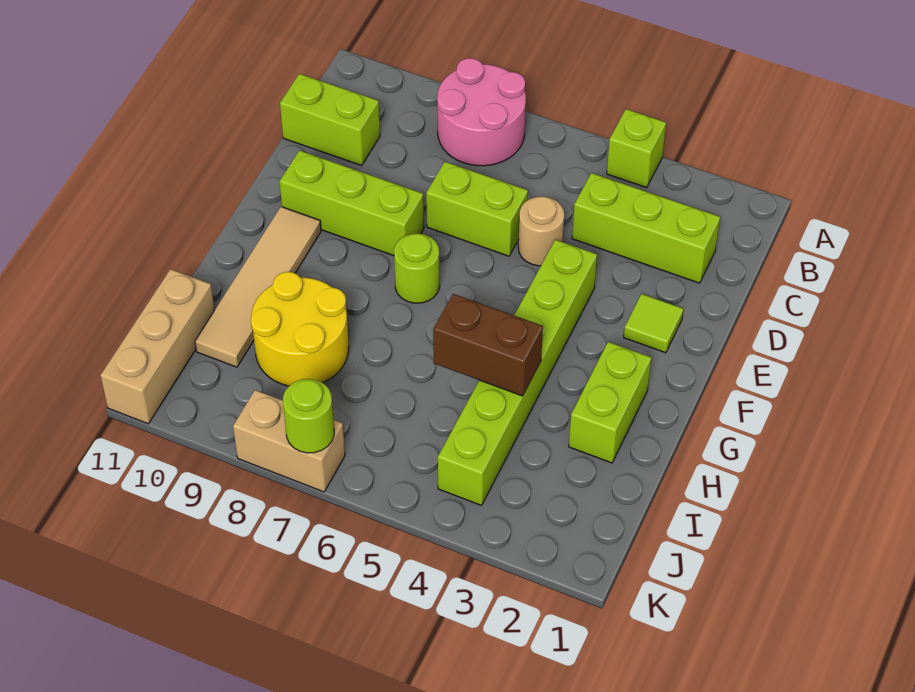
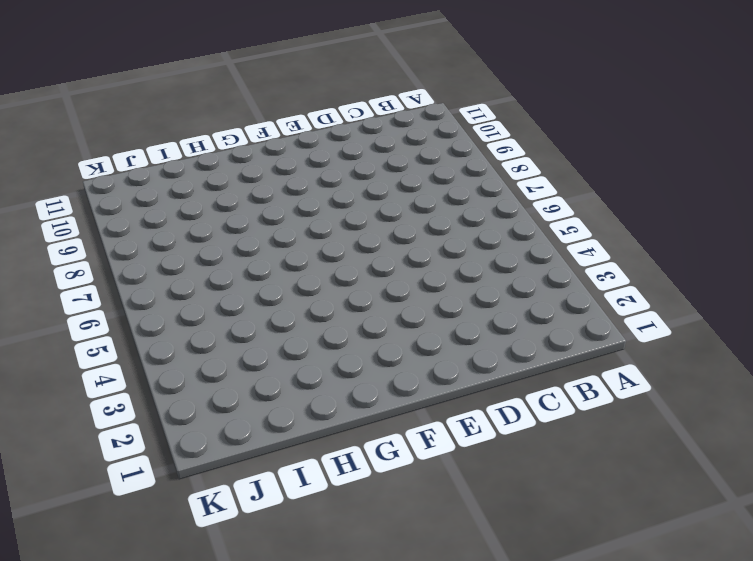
none -> lime 1x1 brick [607,109,666,188]
none -> pink 2x2 round brick [437,58,526,166]
none -> lime 1x3 brick [572,173,720,283]

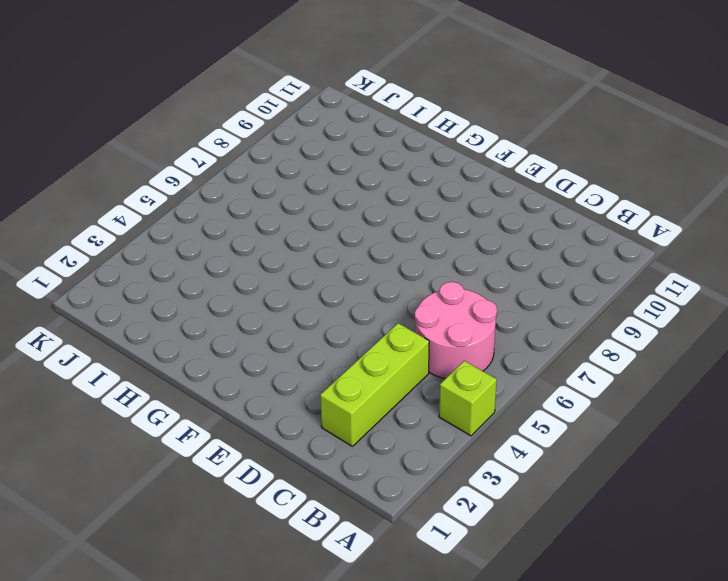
pink 2x2 round brick [415,282,497,379] -> pink 2x2 round brick moved to [437,58,526,166]
none -> lime 1x2 brick [280,74,380,166]
none -> tan 1x1 round brick [518,197,564,266]
none -> lime 1x2 brick [426,162,528,256]

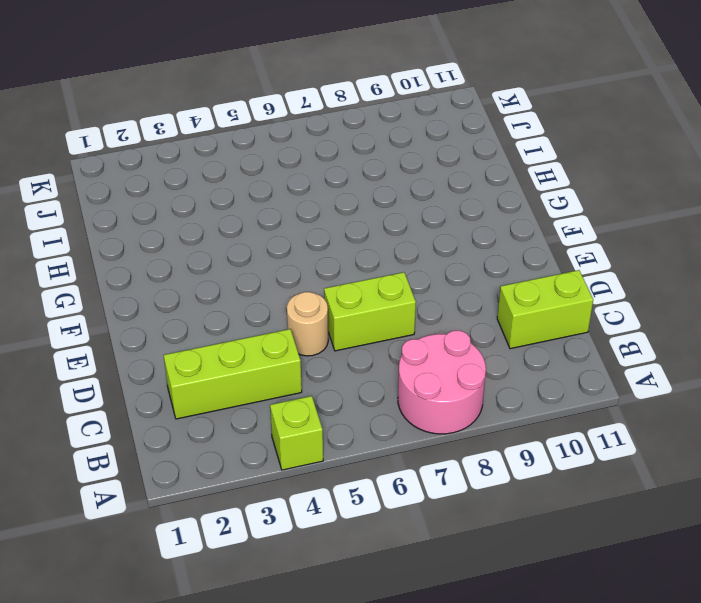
none -> lime 1x1 tile [624,294,684,353]
none -> lime 1x6 brick [438,240,597,505]
none -> lime 1x3 brick [280,150,424,256]

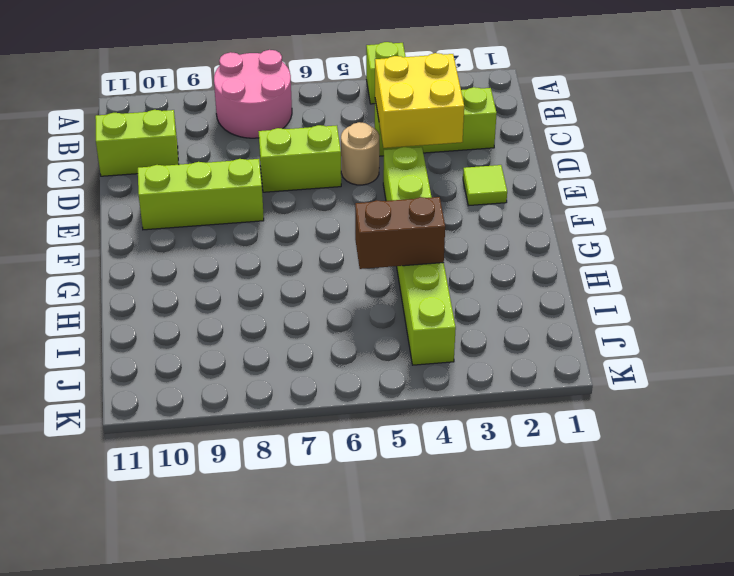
yellow 2x2 brick [375,53,464,148] -> none
none -> lime 1x1 round brick [394,233,440,303]
none -> tan 1x4 tile [195,207,321,367]
none -> lime 1x2 brick [569,342,651,463]

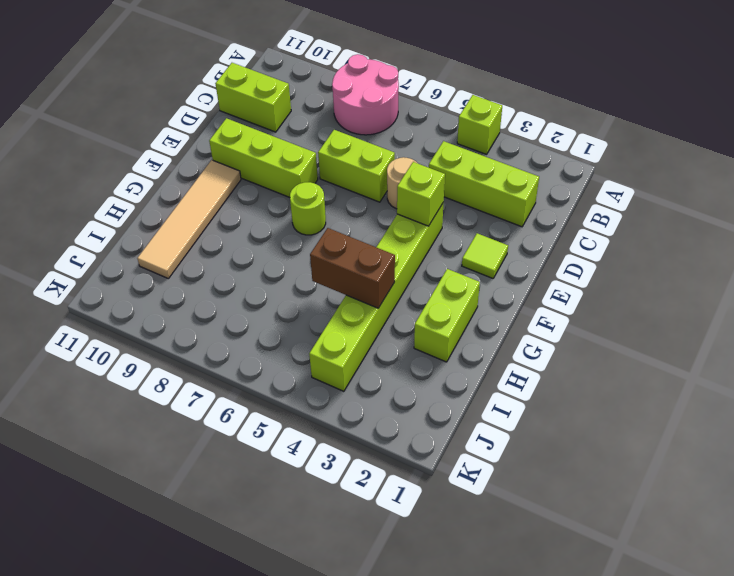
lime 1x1 brick [397,162,445,226] -> none
none -> yellow 2x2 round brick [251,272,349,386]
none -> tan 1x3 brick [101,269,215,424]
none -> tan 1x2 brick [233,390,345,492]

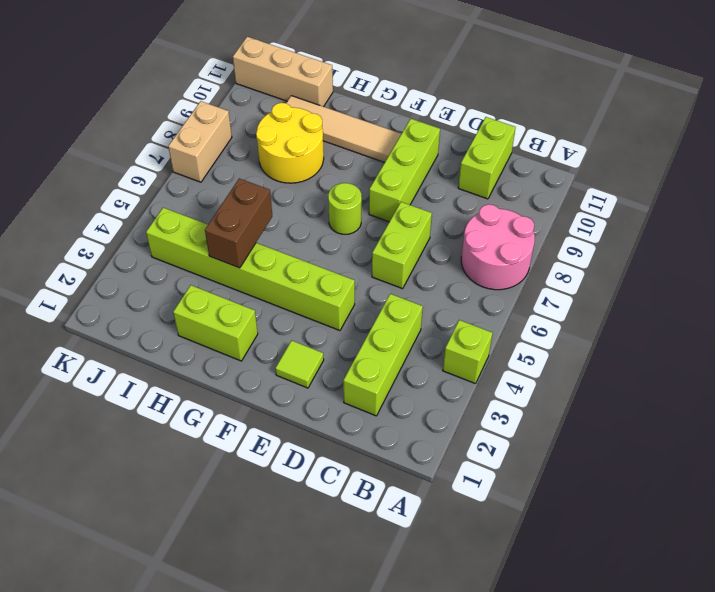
none -> tan 1x1 round brick [518,197,564,266]
none -> lime 1x1 round brick [283,379,334,453]

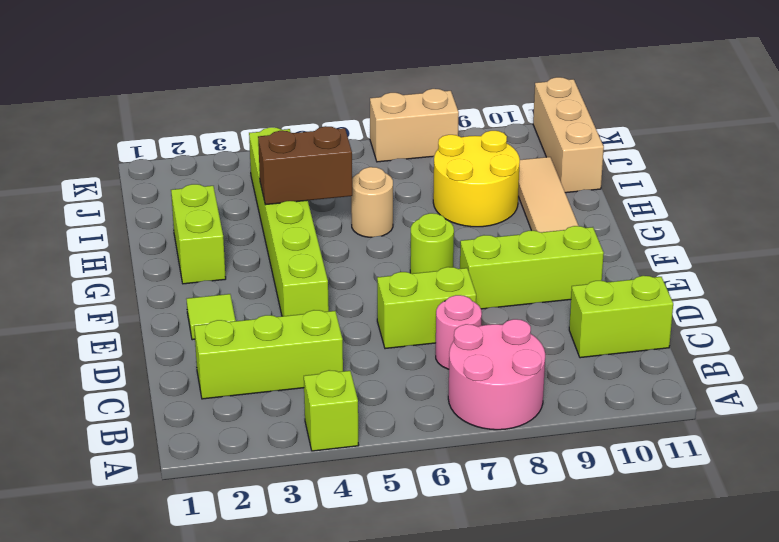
pink 1x1 round brick [436,295,482,369] -> none
tan 1x1 round brick [351,167,393,237] -> tan 1x1 round brick moved to [518,197,564,266]
none -> lime 1x1 round brick [283,379,334,453]

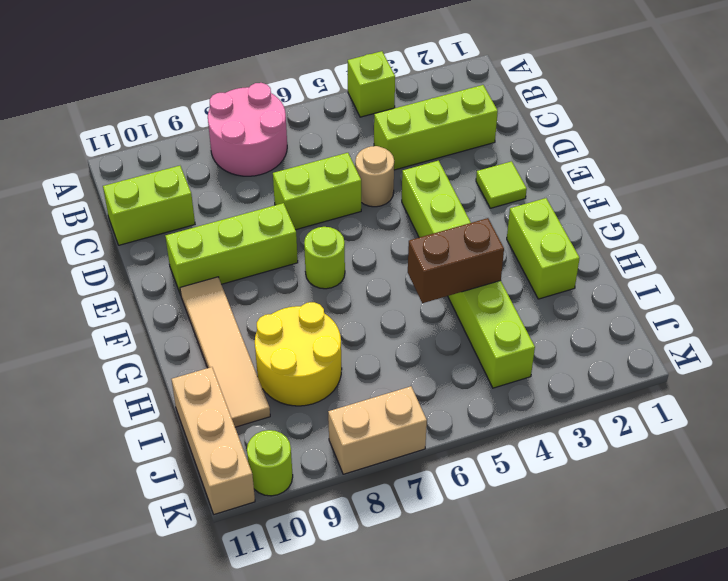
lime 1x1 round brick [247,430,293,496] -> lime 1x1 round brick moved to [283,379,334,453]

